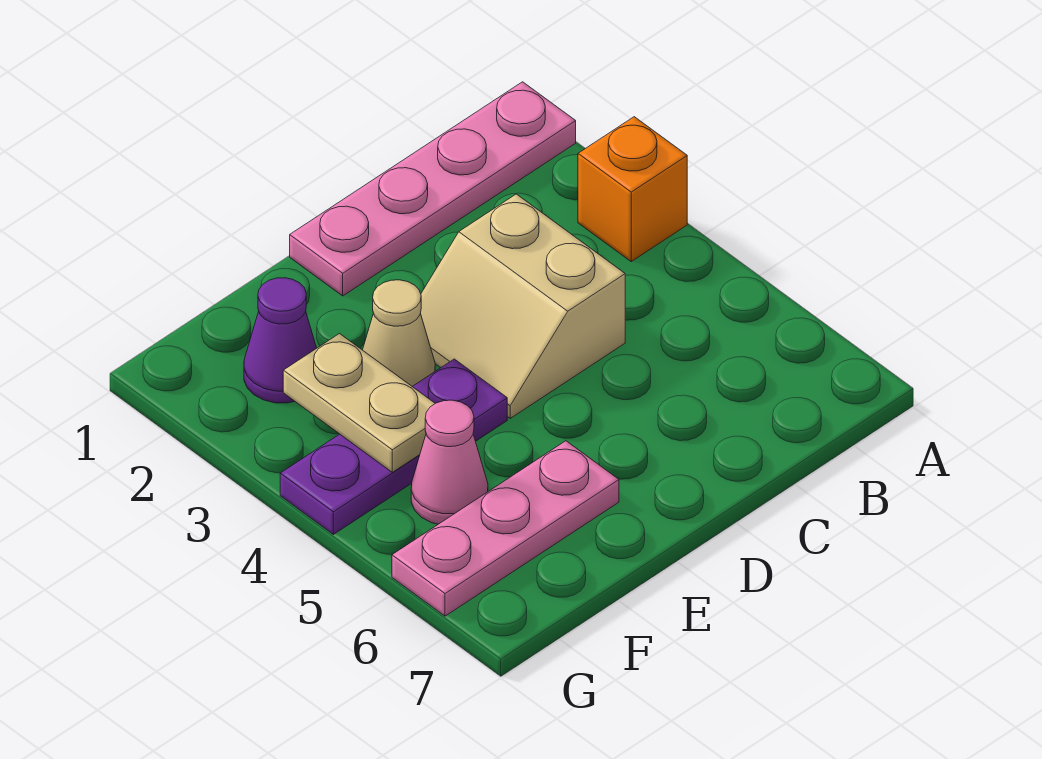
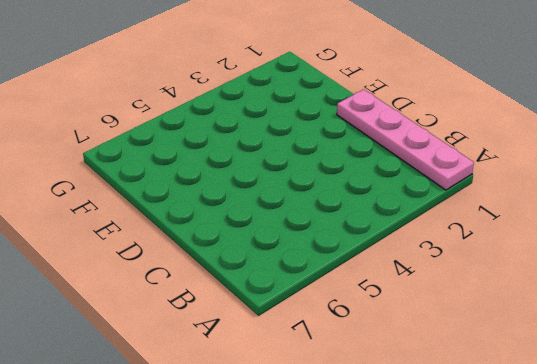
none -> orange 1x1 brick [578,117,687,261]
none -> tan 2x2 slope [421,194,625,418]

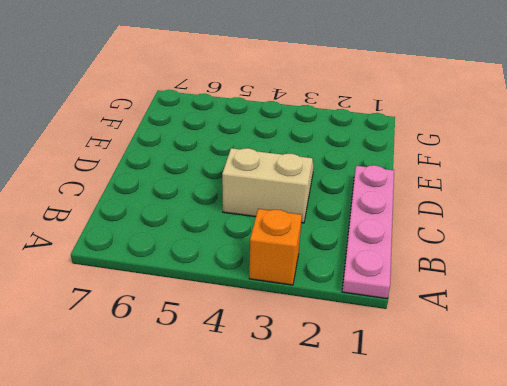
none -> tan 1x1 cone [363,280,435,386]
none -> purple 1x3 plate [280,359,507,534]

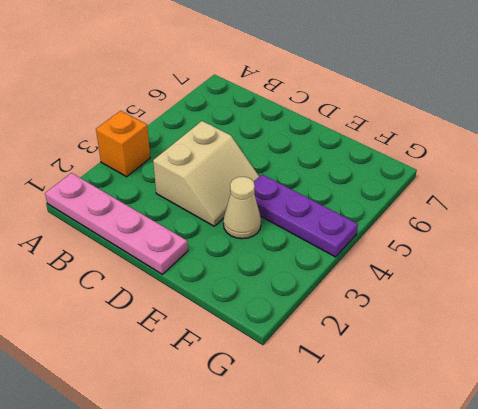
none -> pink 1x3 plate [392,441,619,616]
none -> purple 1x1 cone [244,278,316,403]

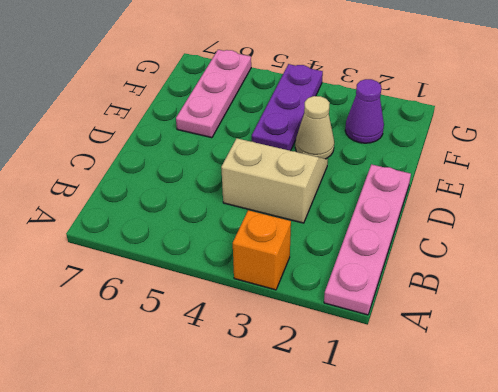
none -> pink 1x1 cone [411,400,488,524]
none -> tan 1x2 plate [283,334,435,472]

